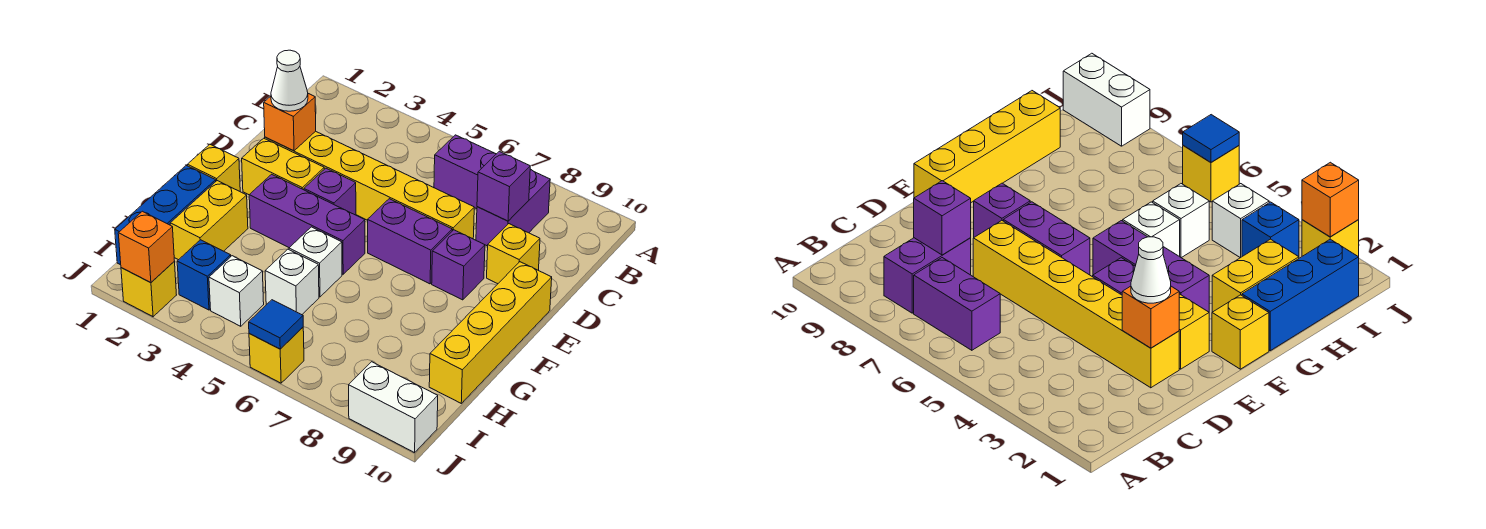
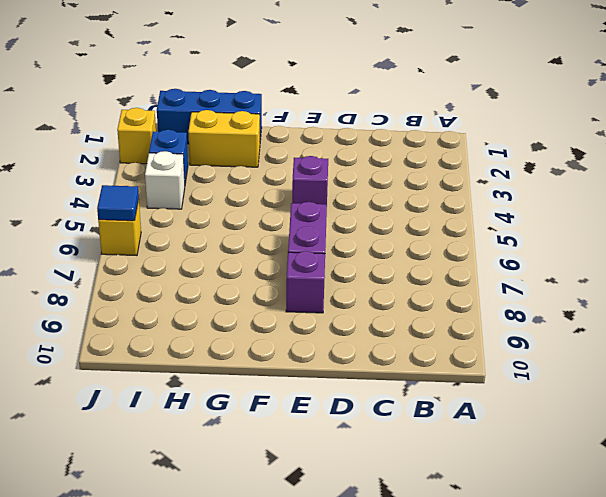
none -> purple 1x2 brick [434,135,496,209]
none -> purple 1x2 brick [476,169,550,246]
none -> yellow 1x6 brick [265,131,474,239]

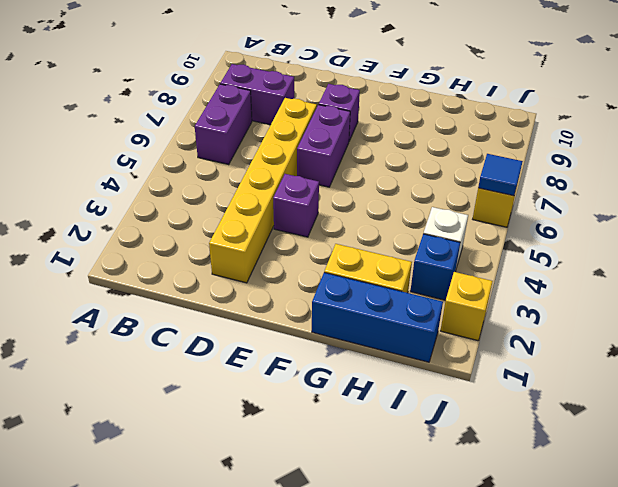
none -> yellow 1x1 brick [487,224,540,284]
none -> yellow 1x2 brick [242,138,324,195]
none -> yellow 1x4 brick [429,262,552,403]

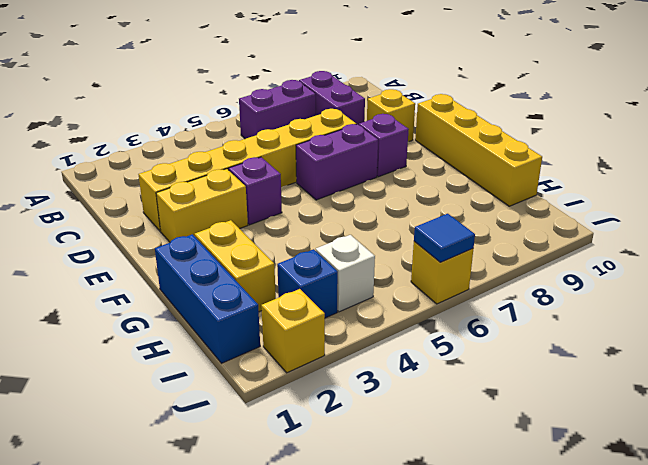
none -> yellow 1x1 brick [187,144,240,191]
none -> purple 1x3 brick [249,174,365,274]
none -> white 1x1 brick [289,227,342,297]

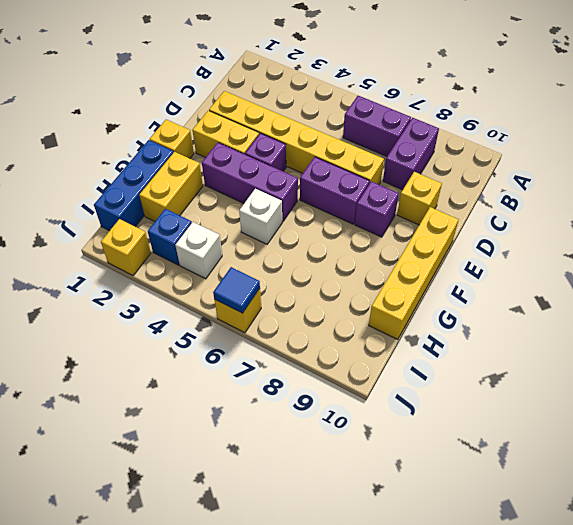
none -> white 1x1 brick [265,249,319,315]
none -> white 1x2 brick [349,362,438,453]
none -> purple 1x1 brick [477,151,530,221]

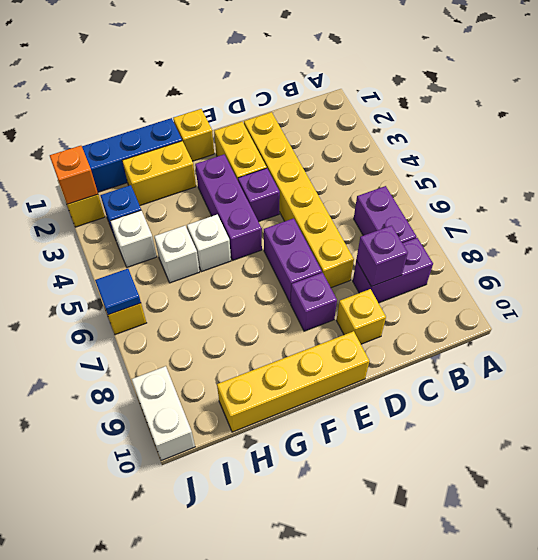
none -> orange 1x1 brick [264,94,316,151]
none -> white 1x1 cone [271,50,308,111]

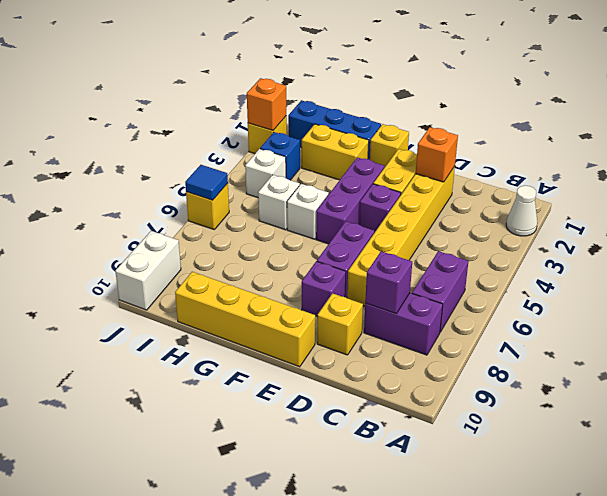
white 1x1 cone [506,186,537,236] -> white 1x1 cone moved to [271,50,308,111]

